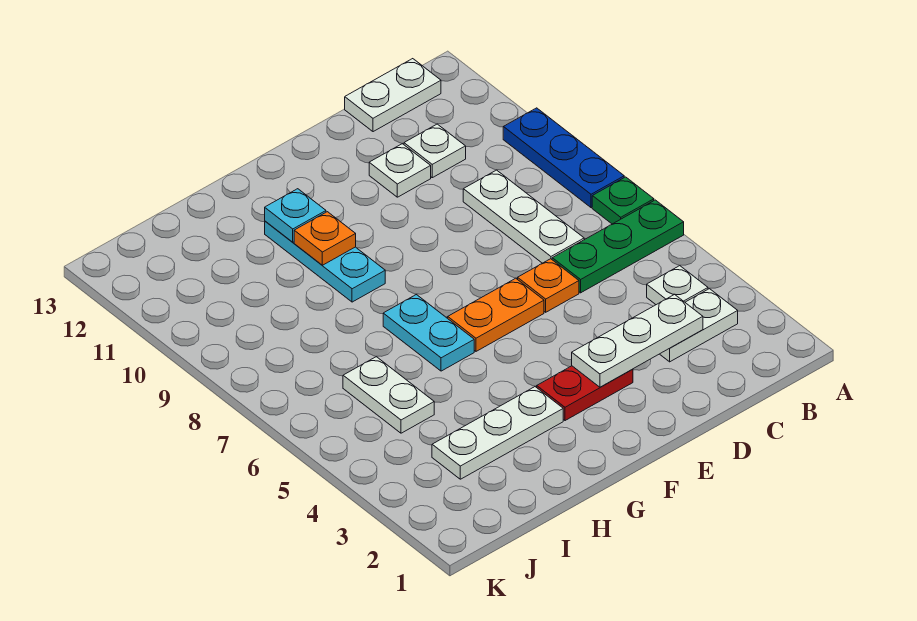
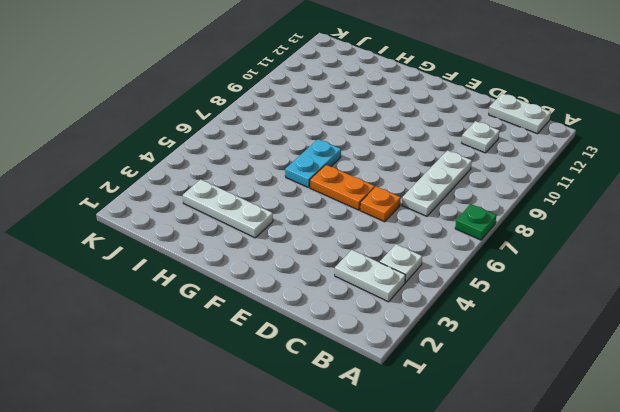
none -> green 1x3 plate [552,200,684,293]
none -> blue 1x3 plate [503,108,624,208]
none -> white 1x1 plate [369,144,431,197]

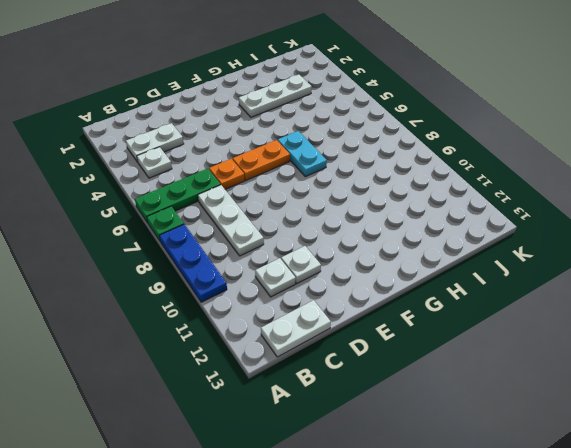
none -> red 1x2 plate [537,366,633,421]
none -> cyan 1x3 plate [265,221,385,302]
none -> white 1x2 plate [343,357,434,433]

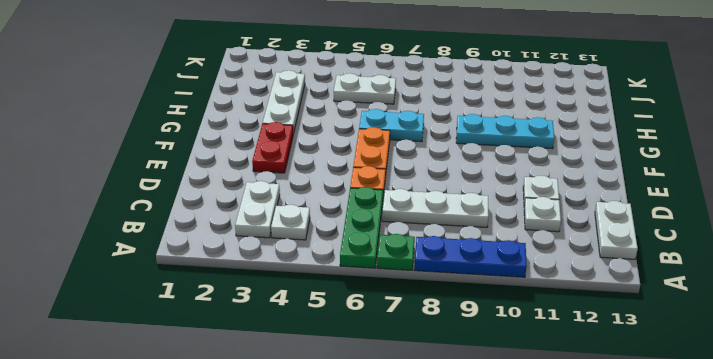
none -> white 1x3 plate [572,294,703,387]
none -> orange 1x1 plate [294,212,356,265]
none -> cyan 1x1 plate [265,189,326,242]

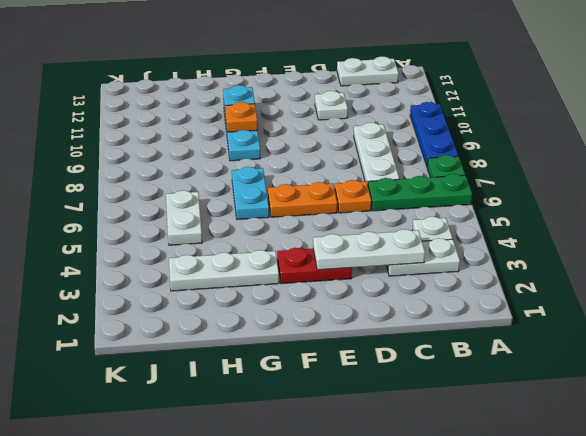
none -> white 1x1 plate [404,124,466,178]

